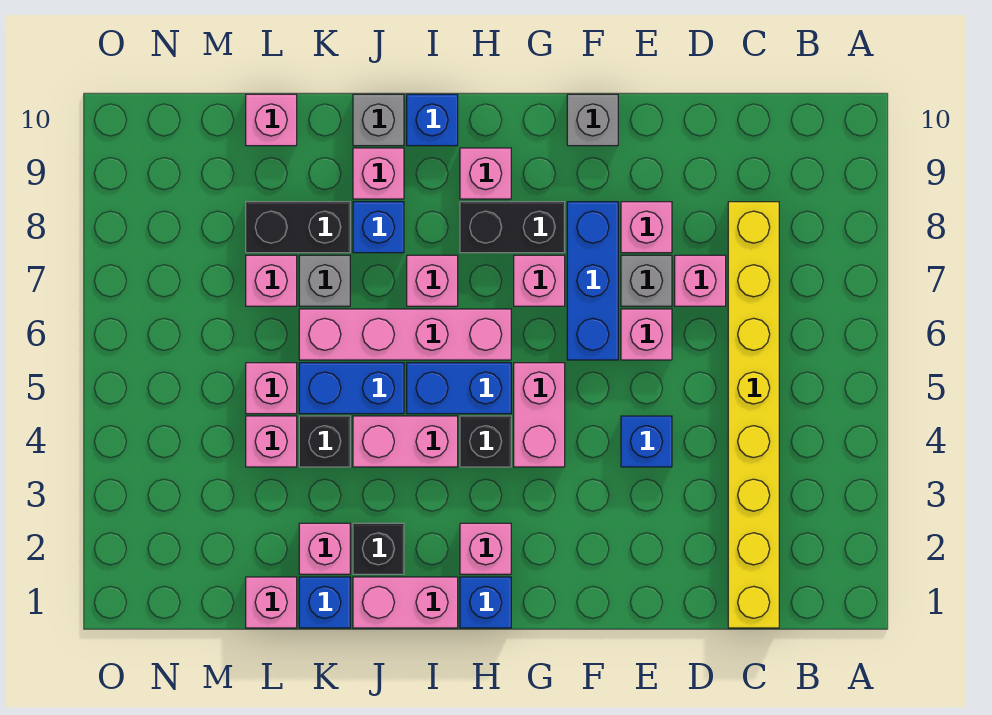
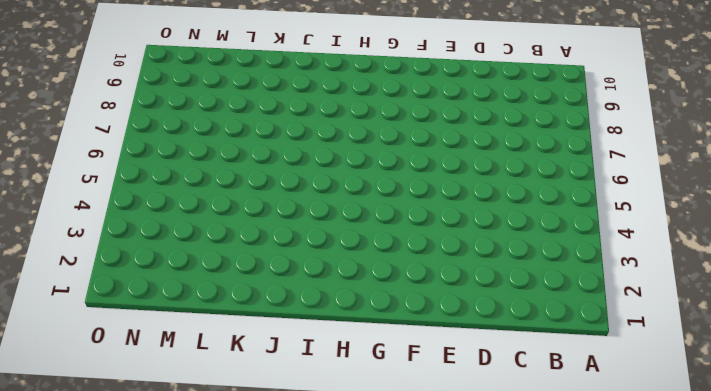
none -> yellow 1x8 brick [728,202,779,628]
none -> pink 1x1 brick [675,255,726,306]
none -> blue 1x1 brick [621,416,672,467]
none -> pink 1x1 brick [621,309,672,360]

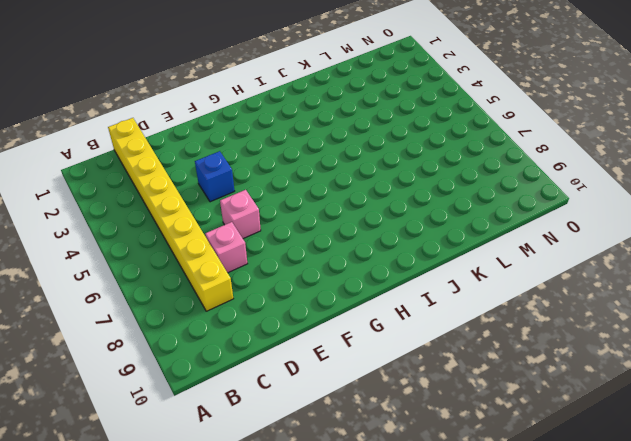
none -> grey 1x1 brick [621,255,672,306]
none -> pink 1x1 brick [621,202,672,253]
none -> blue 1x3 brick [567,202,618,360]
none -> grey 1x1 brick [567,94,618,146]

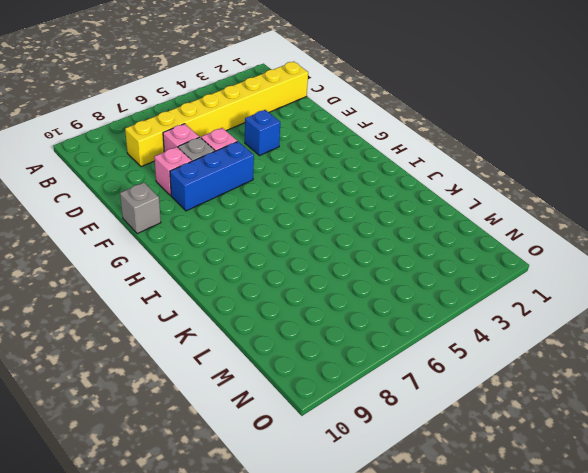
none -> pink 1x2 brick [514,363,565,467]
none -> pink 1x1 brick [514,255,565,306]
none -> black 1x2 brick [460,202,565,253]
none -> blue 1x1 brick [460,577,511,628]

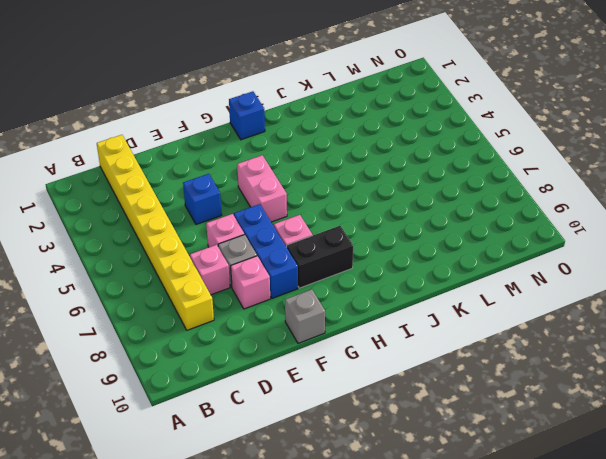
none -> pink 1x1 brick [460,523,511,574]
none -> black 1x1 brick [460,416,511,467]
none -> blue 1x2 brick [407,363,511,414]
none -> pink 1x4 brick [299,309,511,360]

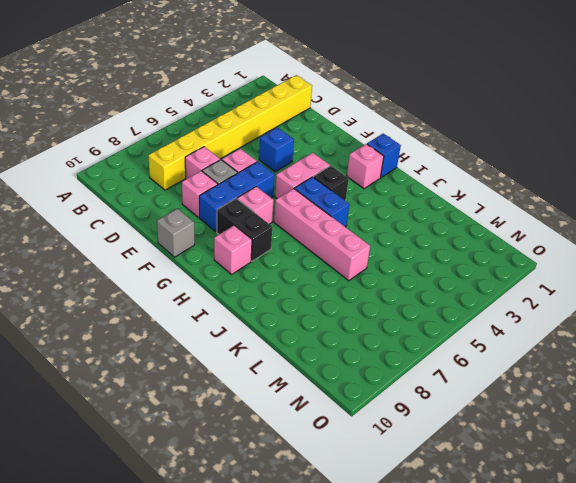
none -> pink 1x2 brick [353,577,458,628]
none -> pink 1x2 brick [353,416,458,467]
none -> pink 1x1 brick [407,255,458,306]
none -> blue 1x1 brick [407,94,458,146]

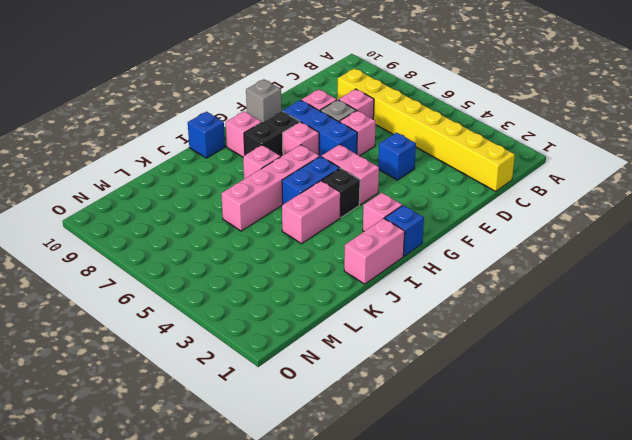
none -> black 1x1 brick [353,523,404,574]
none -> blue 1x2 brick [299,363,404,414]
none -> blue 1x1 brick [353,202,404,253]
none -> pink 1x1 brick [353,148,404,199]

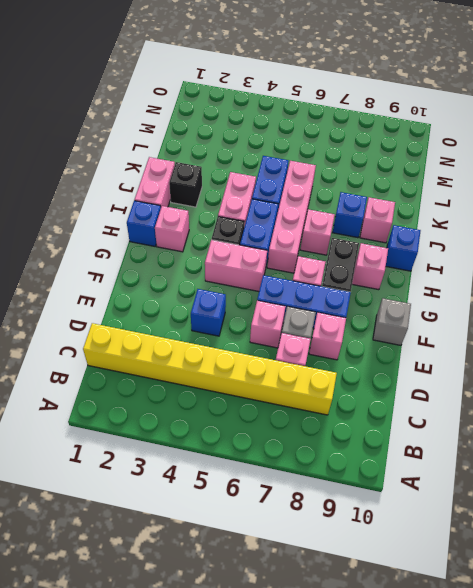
none -> grey 1x1 brick [353,94,404,146]
none -> blue 1x1 brick [299,577,350,628]
none -> pink 1x1 brick [299,523,350,574]
none -> black 1x1 brick [299,416,350,467]

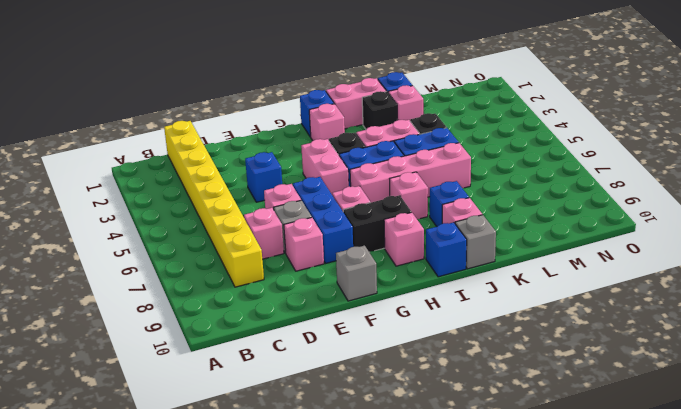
none -> grey 1x1 brick [299,255,350,306]
none -> black 1x2 brick [246,202,350,253]
none -> pink 1x1 brick [246,577,297,628]
none -> pink 1x1 brick [246,416,297,467]

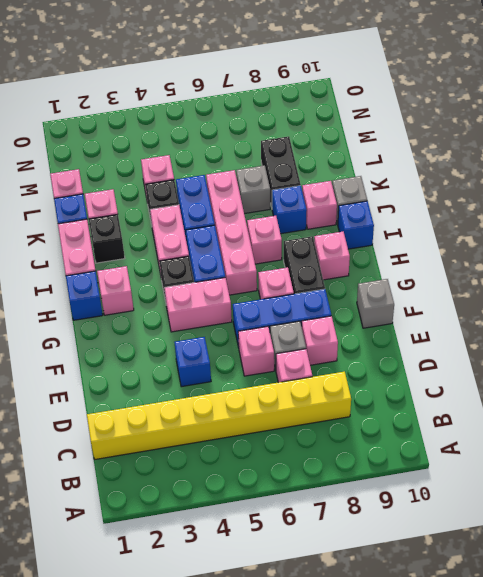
none -> pink 1x1 brick [246,363,297,414]
none -> pink 1x1 brick [246,255,297,306]
none -> pink 1x1 brick [246,94,297,146]

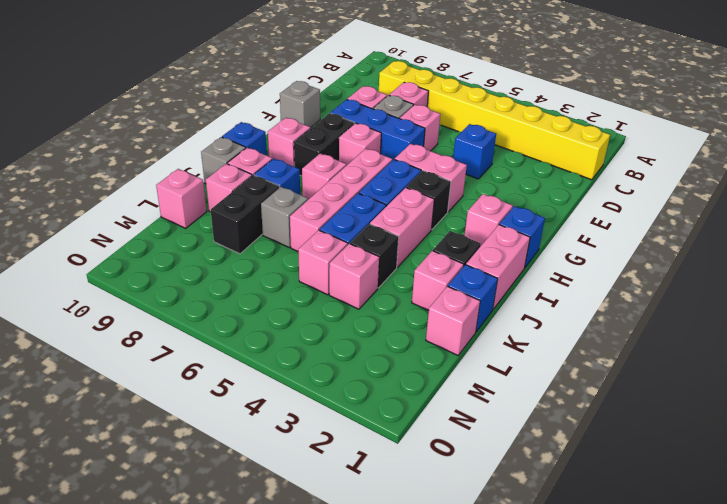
pink 1x1 brick [206,164,252,212] -> pink 1x1 brick moved to [246,255,297,306]

